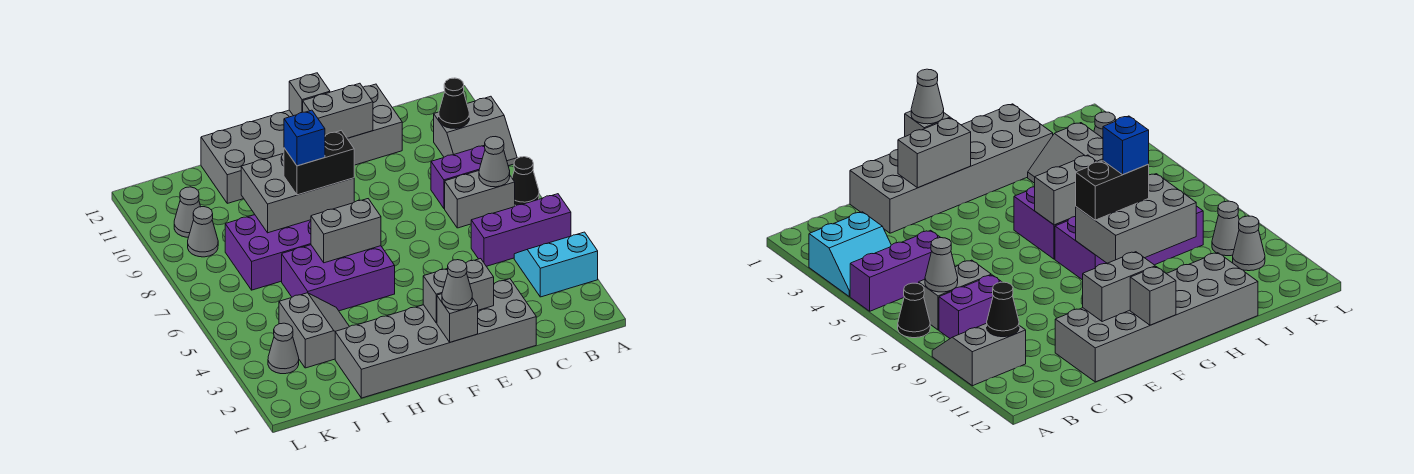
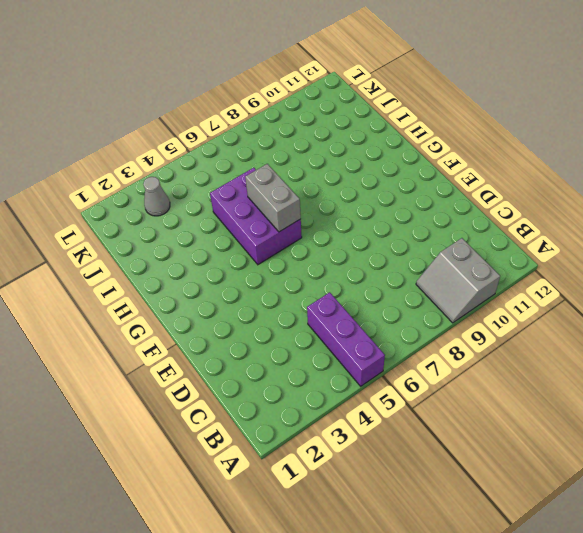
none -> cyan 2x2 slope [514,232,598,297]
none -> black 1x1 cone [512,157,539,205]
none -> grey 1x2 brick [445,171,515,228]

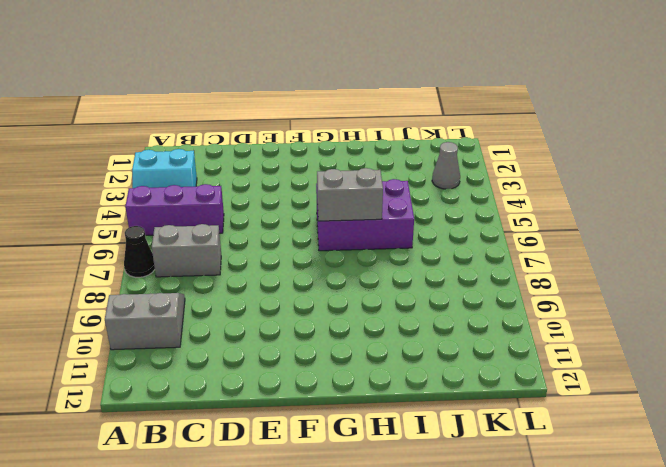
none -> purple 1x2 brick [431,145,485,209]
none -> grey 2x6 brick [335,279,536,398]
none -> grey 2x6 brick [201,84,402,203]

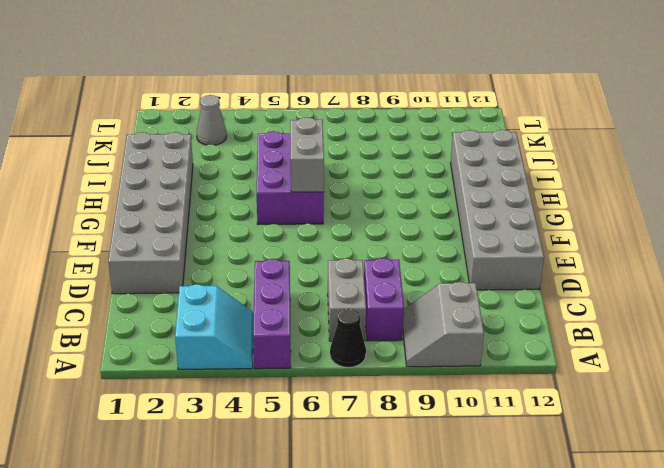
none -> purple 2x4 brick [225,215,311,290]
none -> grey 2x2 slope [279,293,349,368]
none -> grey 1x1 cone [188,207,218,257]

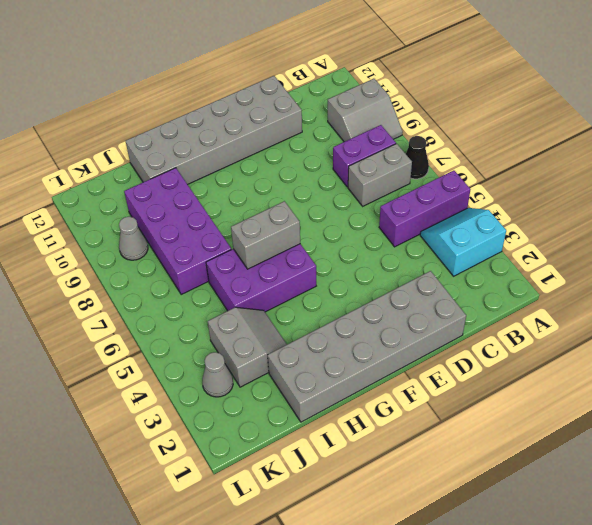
purple 2x4 brick [124,168,231,294] -> purple 2x4 brick turned to [225,215,311,290]
none -> grey 1x1 cone [174,187,201,237]
none -> grey 1x1 cone [479,137,510,187]
none -> black 1x1 cone [439,78,469,128]

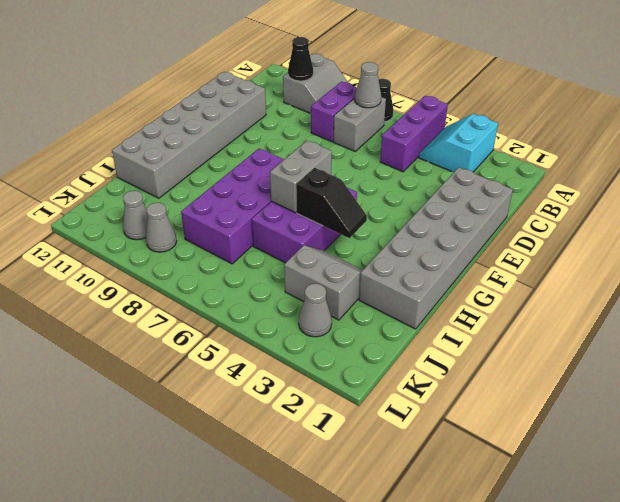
black 1x2 slope [296,168,367,238] -> none
none -> grey 1x2 brick [423,259,494,323]
none -> grey 1x2 brick [303,83,373,138]
none -> grey 1x1 brick [437,294,478,342]

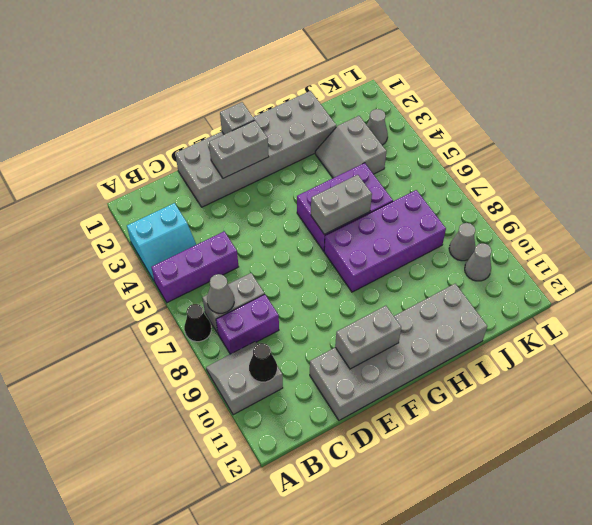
none -> grey 1x1 brick [289,73,330,116]
none -> grey 2x3 brick [241,153,354,233]
none -> grey 1x1 cone [442,260,472,310]

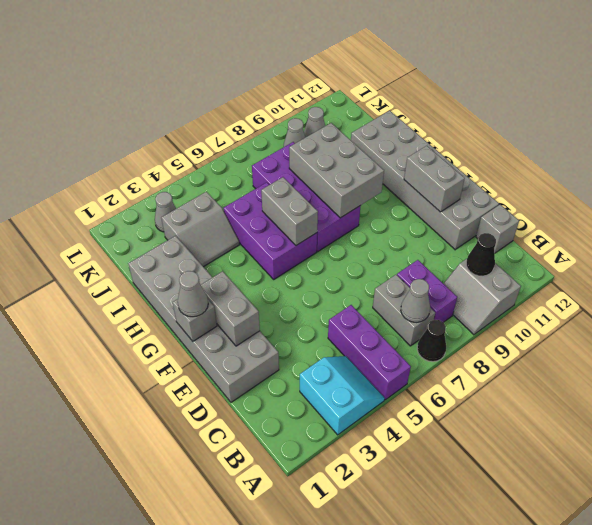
grey 1x1 brick [476,205,519,253] -> grey 1x1 brick moved to [289,73,330,116]
none -> black 1x2 brick [284,130,354,195]
none -> blue 1x1 brick [284,110,325,166]

